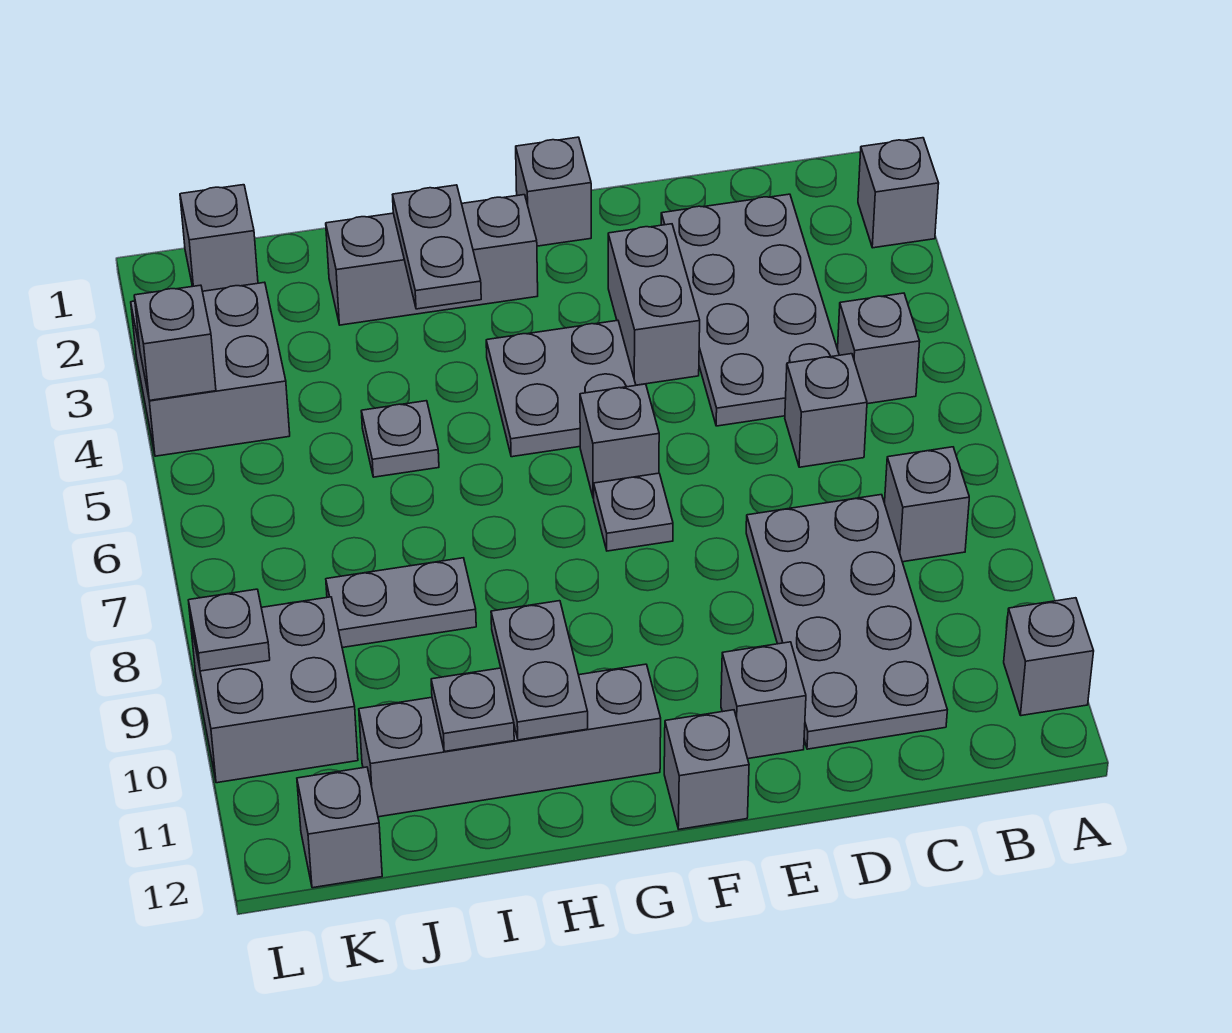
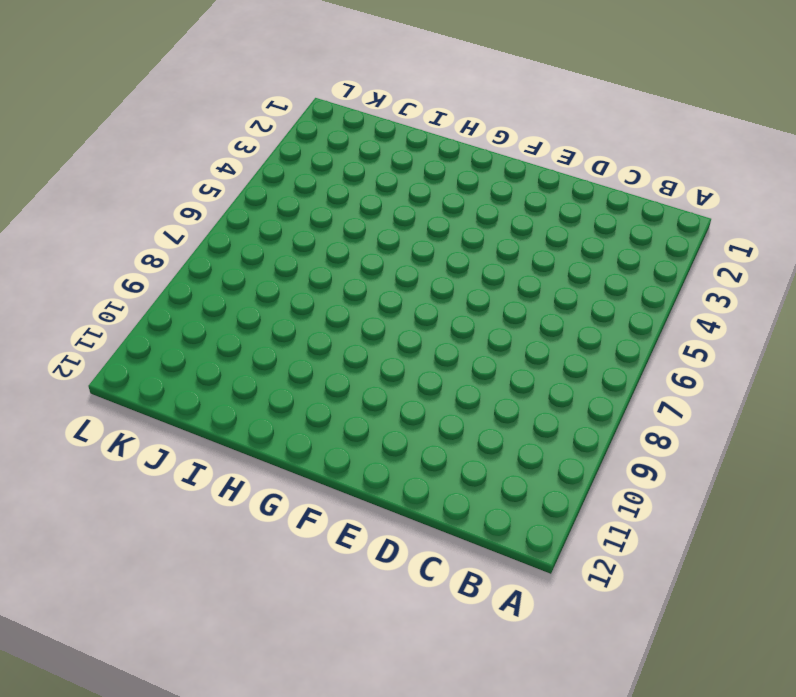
none -> grey 1x1 brick [858,138,939,248]
none -> grey 1x1 brick [1004,598,1094,716]
none -> grey 1x1 brick [838,293,920,404]

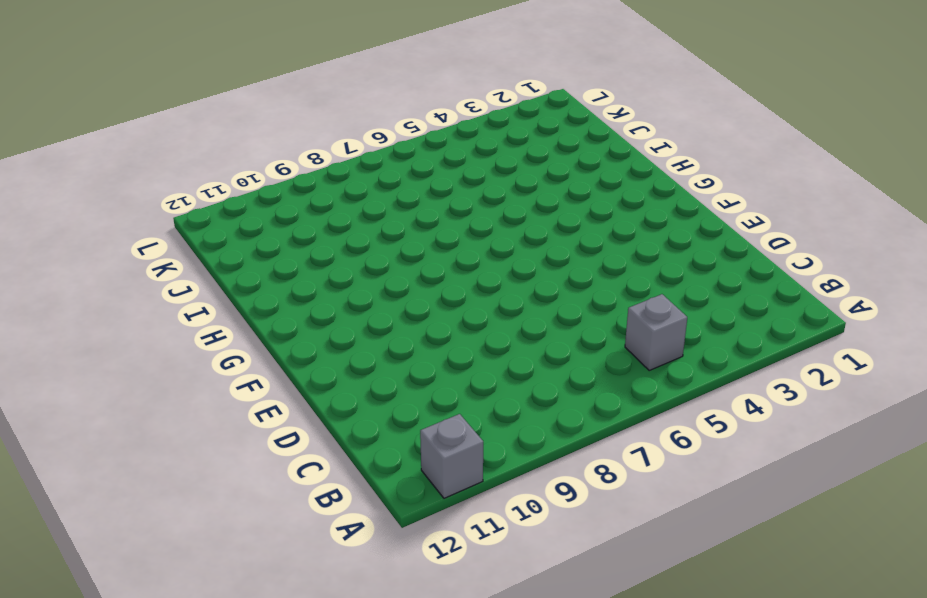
none -> grey 1x1 brick [858,138,939,248]
none -> grey 1x1 brick [885,447,969,562]
none -> grey 2x4 plate [661,194,839,426]

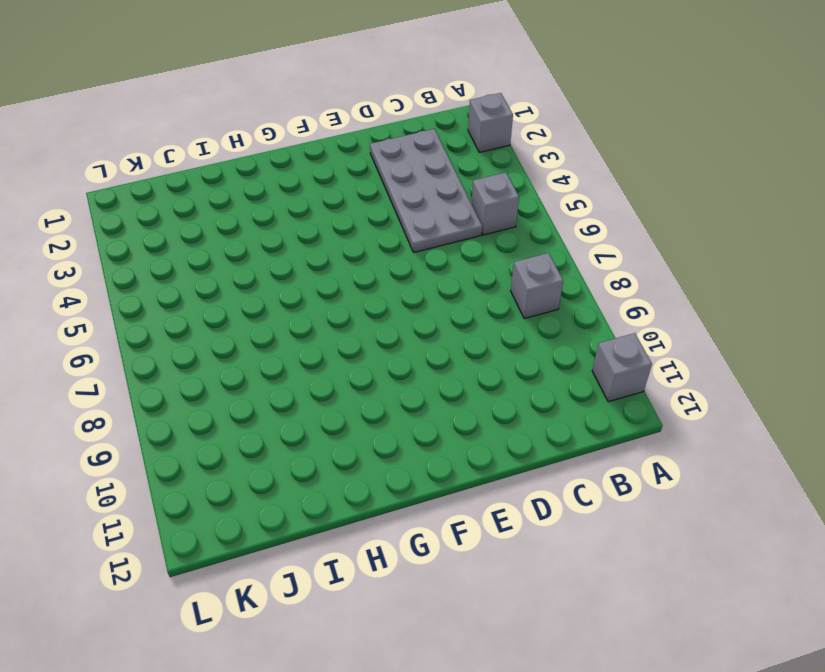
none -> grey 1x1 brick [785,354,867,467]
none -> grey 2x4 plate [746,495,947,749]
none -> grey 1x2 brick [608,224,700,385]

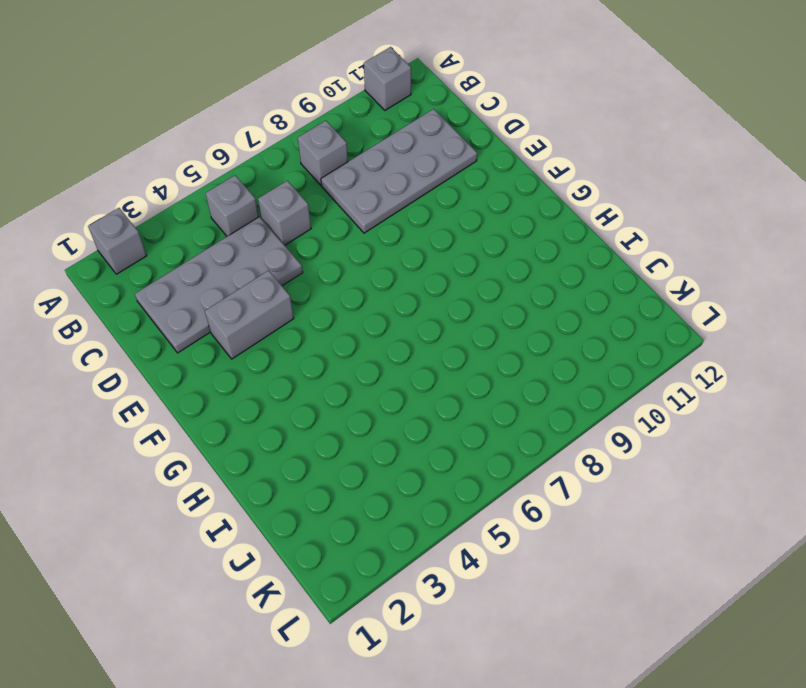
none -> grey 1x1 brick [721,642,806,759]
none -> grey 1x1 brick [516,137,591,246]
none -> grey 2x2 plate [486,320,636,457]

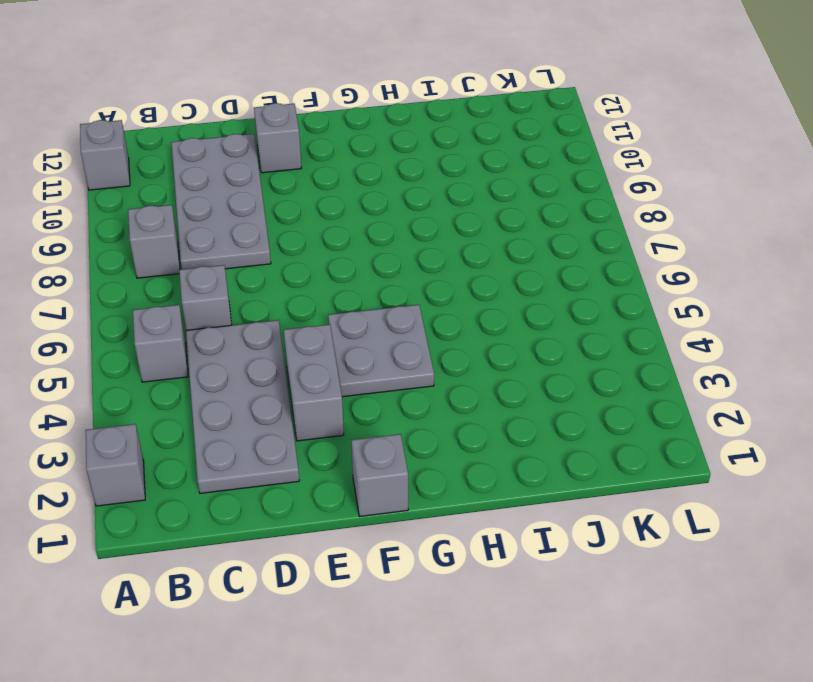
none -> grey 1x1 brick [580,384,659,498]
none -> grey 1x1 plate [594,473,673,551]
none -> grey 1x1 brick [664,710,749,829]

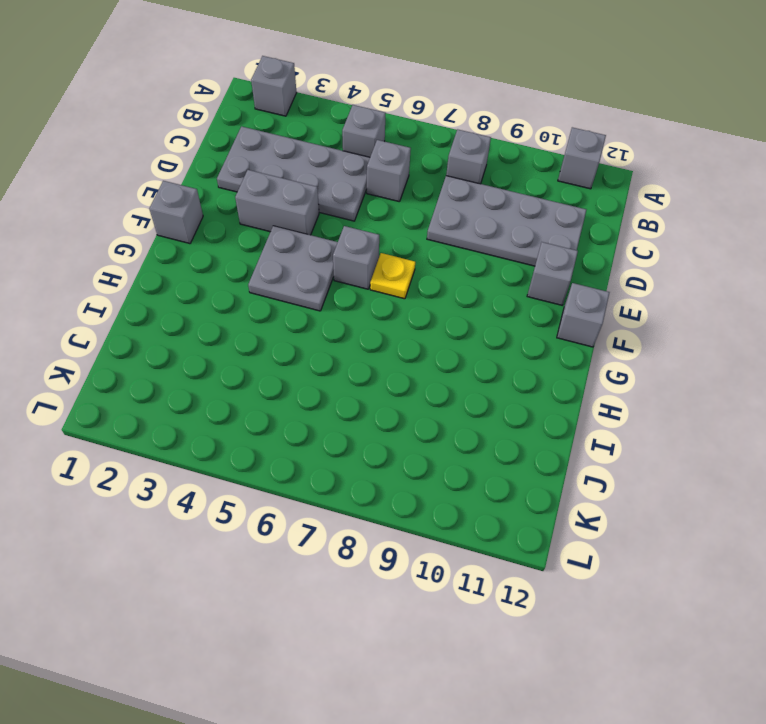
yellow 1x1 plate [370,253,415,299] -> grey 1x1 plate [594,473,673,551]
none -> grey 1x3 brick [326,195,538,325]
none -> grey 1x4 brick [359,664,661,817]
none -> grey 1x1 plate [361,401,439,477]

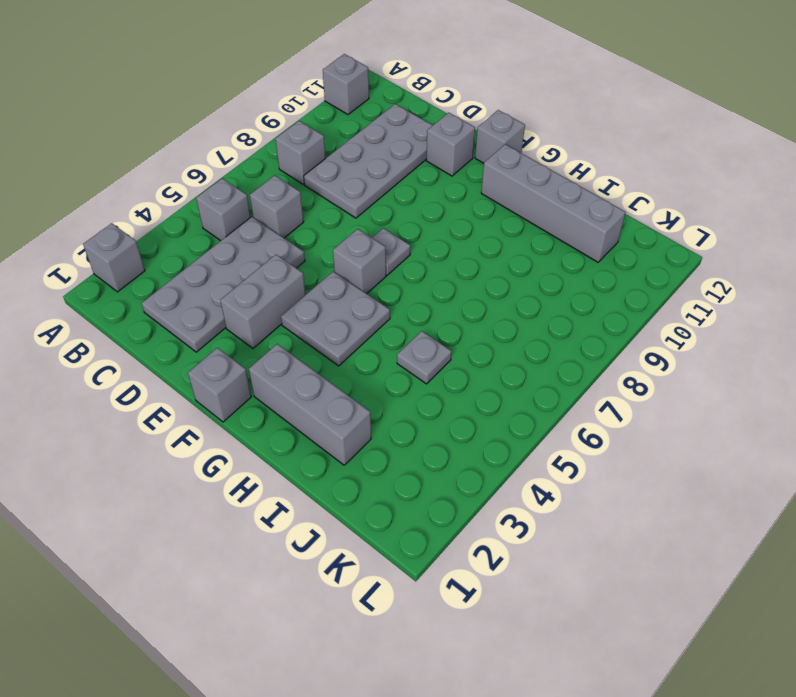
none -> grey 1x2 plate [326,558,476,648]
none -> grey 1x1 brick [180,185,258,291]
none -> grey 2x2 brick [131,282,290,456]

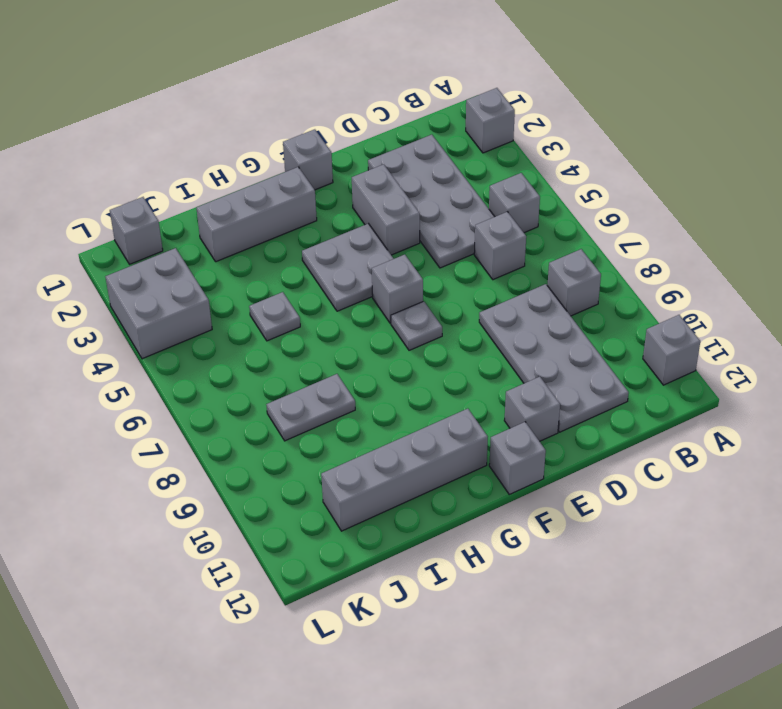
none -> grey 2x2 brick [190,597,358,783]
none -> grey 1x1 brick [297,767,382,888]
none -> grey 1x2 plate [393,185,481,309]

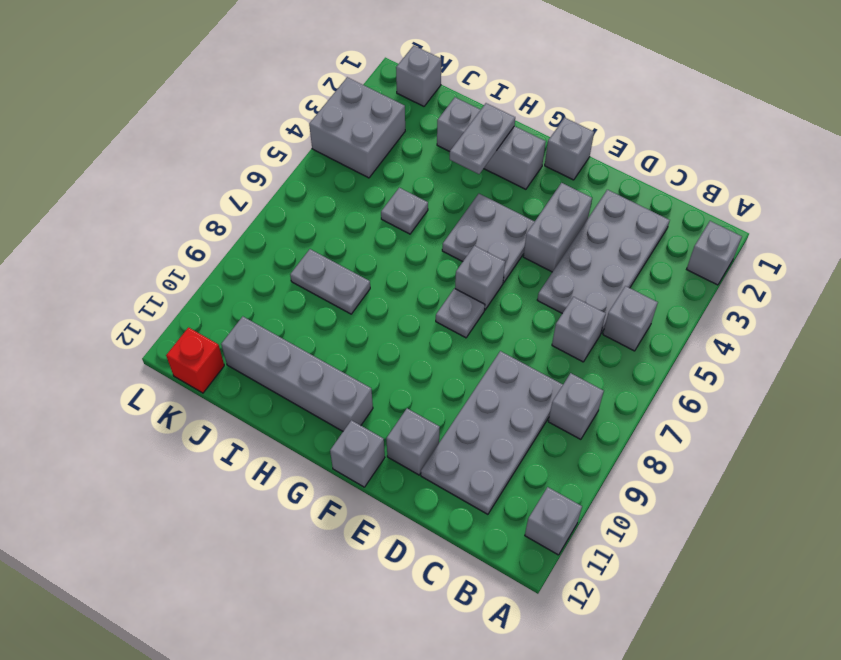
red 1x1 brick [166,328,224,393] -> grey 1x1 brick [297,767,382,888]
none -> grey 2x2 brick [190,597,358,783]
none -> grey 1x2 plate [491,601,588,740]
none -> grey 1x1 plate [431,668,514,751]

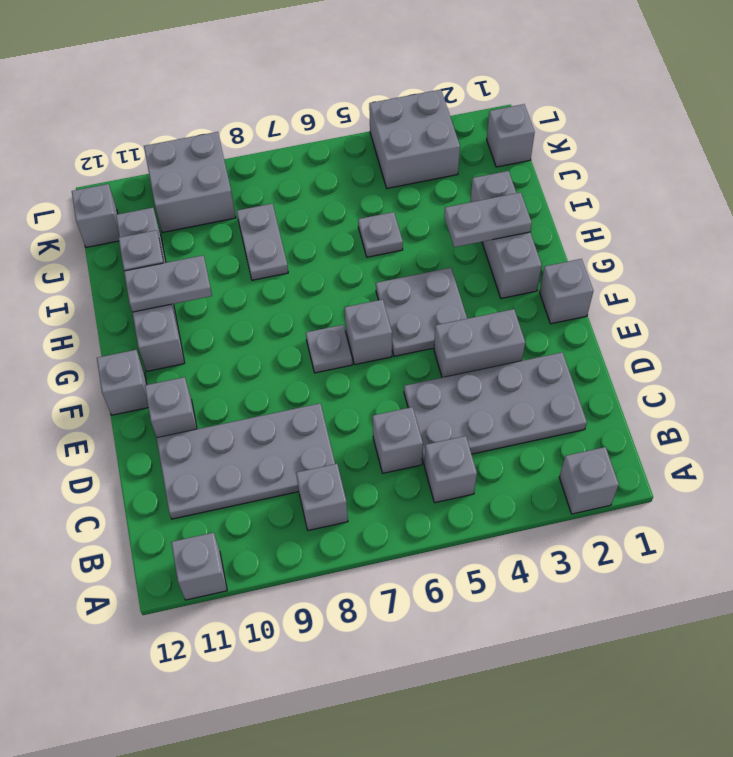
none -> grey 1x1 brick [134,285,216,401]
none -> grey 1x1 plate [188,589,270,671]

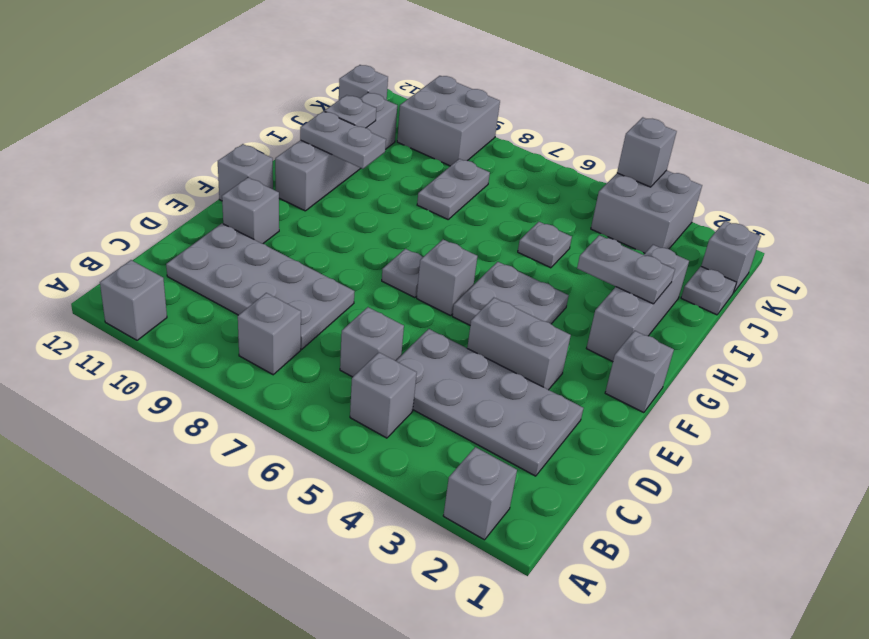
grey 1x1 plate [681,267,737,315] -> grey 1x1 plate moved to [188,589,270,671]

